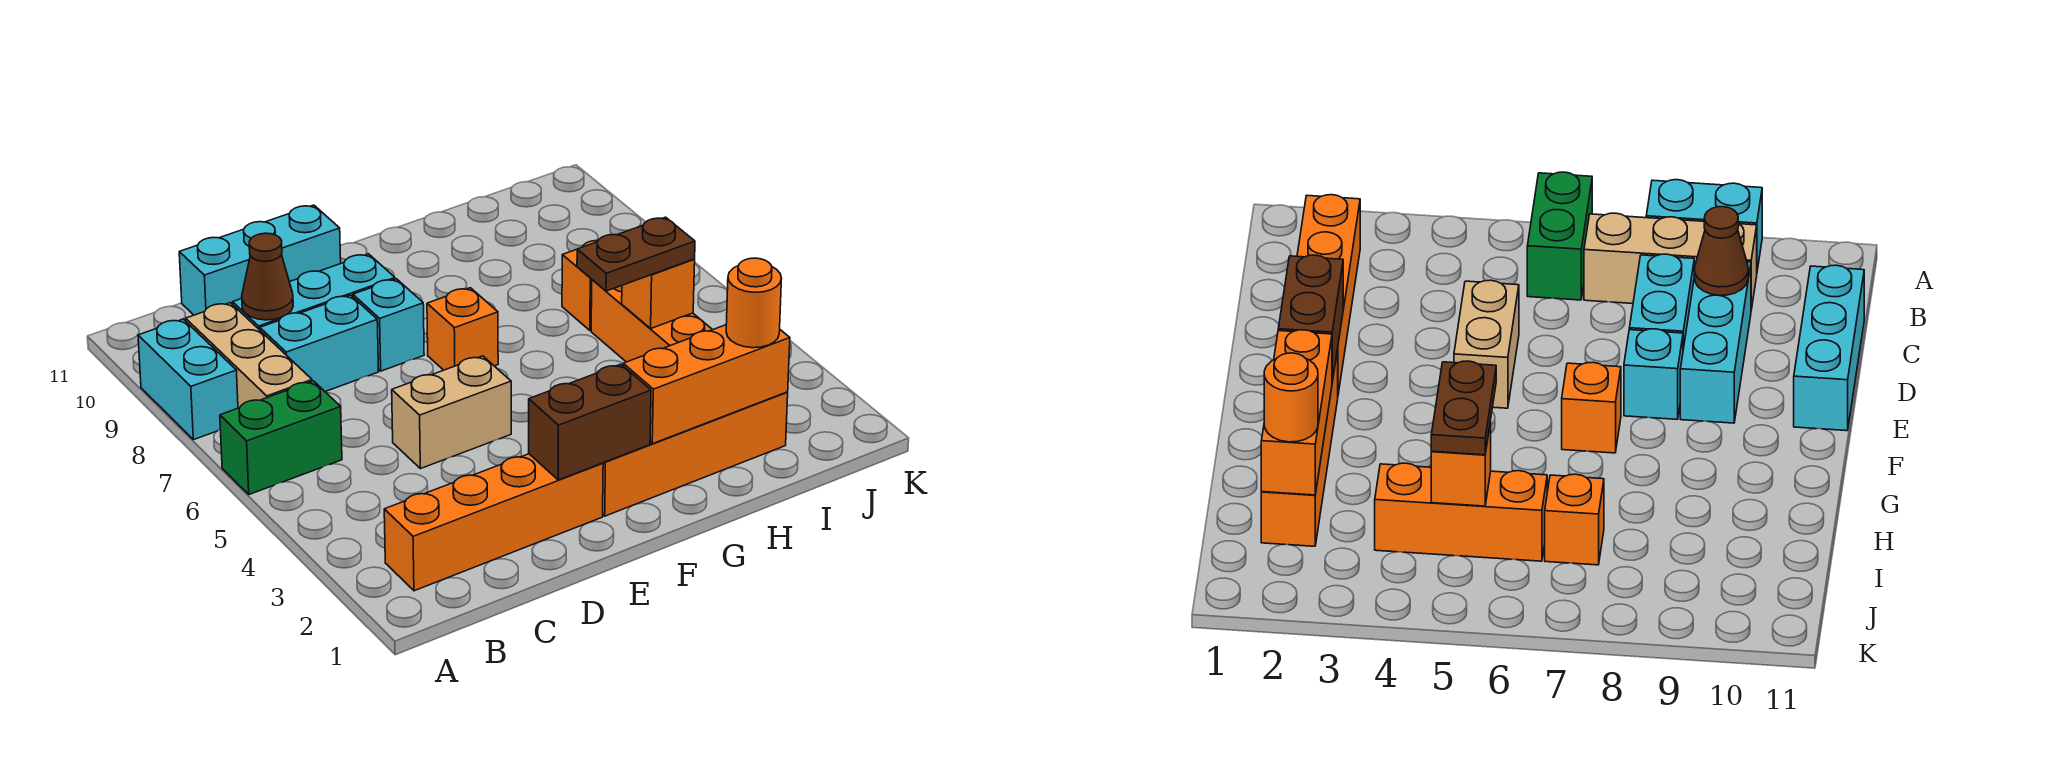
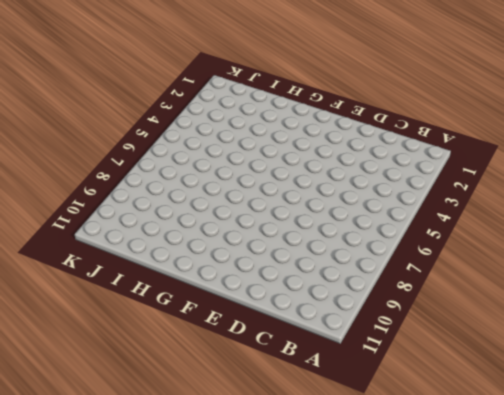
none -> green 1x2 brick [220,381,342,494]
none -> cyan 1x2 brick [138,319,238,440]
none -> orange 1x4 brick [384,454,603,591]

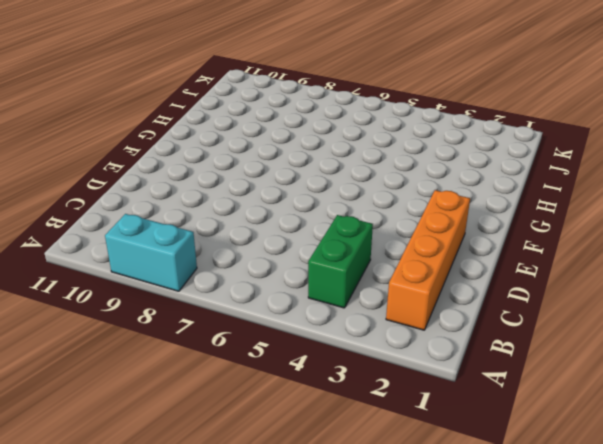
green 1x2 brick [308,215,373,308] -> green 1x2 brick moved to [220,381,342,494]
none -> tan 1x3 brick [186,303,312,408]
none -> cyan 1x2 brick [260,295,379,392]
none -> cyan 1x3 brick [233,254,395,330]

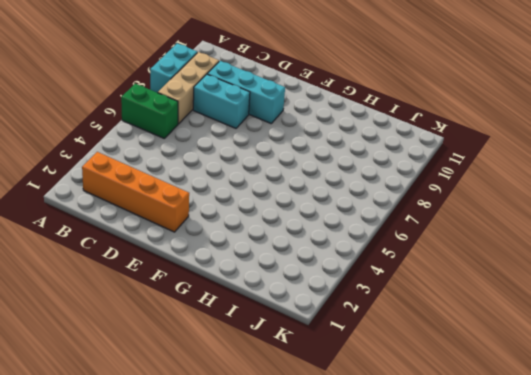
none -> cyan 1x3 brick [179,205,341,315]
none -> tan 1x2 brick [392,356,511,469]
none -> cyan 1x1 brick [353,279,424,371]

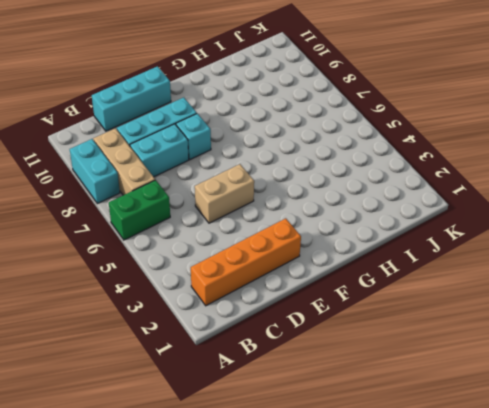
none -> orange 1x4 brick [603,392,788,516]
none -> orange 1x1 brick [427,288,498,370]
none -> orange 1x3 brick [591,280,712,362]

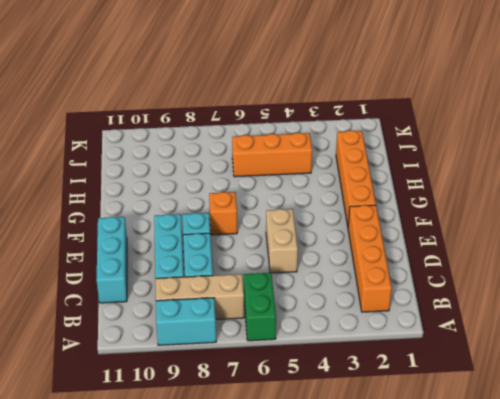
none -> orange 1x1 brick [562,240,598,330]
none -> brown 1x1 cone [242,233,293,320]
none -> brown 1x2 brick [529,364,651,480]

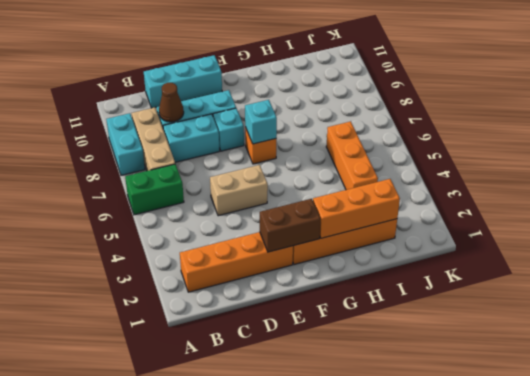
cyan 1x1 brick [245,100,277,144] -> none
none -> orange 1x1 brick [562,240,598,330]
none -> orange 1x1 brick [622,259,695,328]
none -> brown 1x2 plate [577,217,695,291]

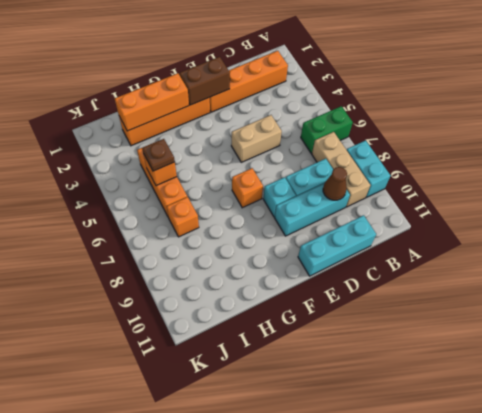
brown 1x1 plate [142,139,175,171] -> brown 1x2 plate [577,217,695,291]
none -> orange 1x1 round brick [726,258,782,348]

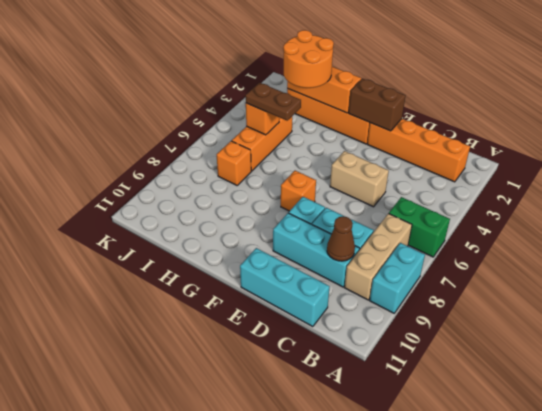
orange 2x2 round brick [283,30,334,88] -> orange 1x1 round brick [726,258,782,348]

